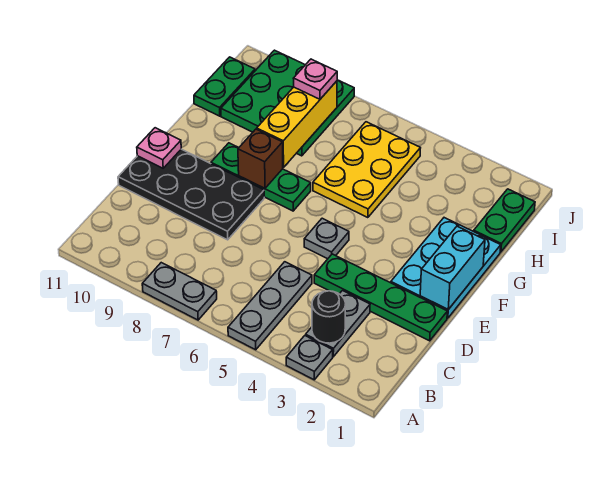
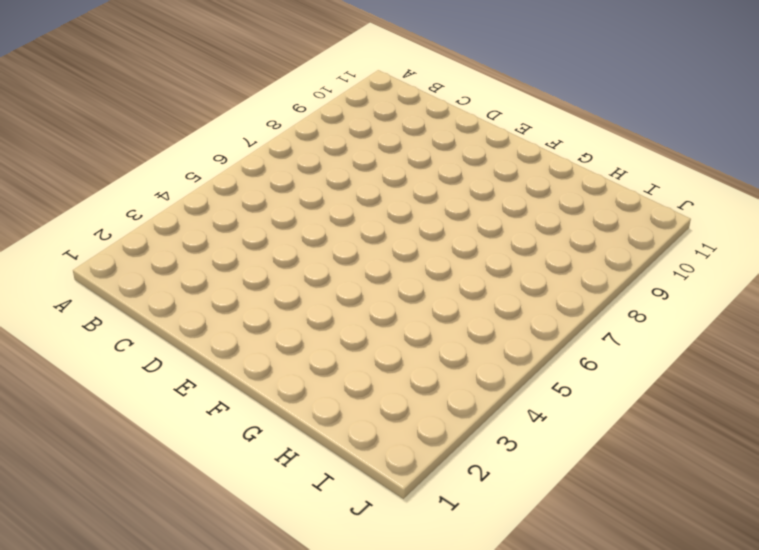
none -> grey 1x1 plate [286,336,333,380]
none -> grey 1x3 plate [228,262,312,350]
none -> grey 1x2 plate [142,263,217,320]

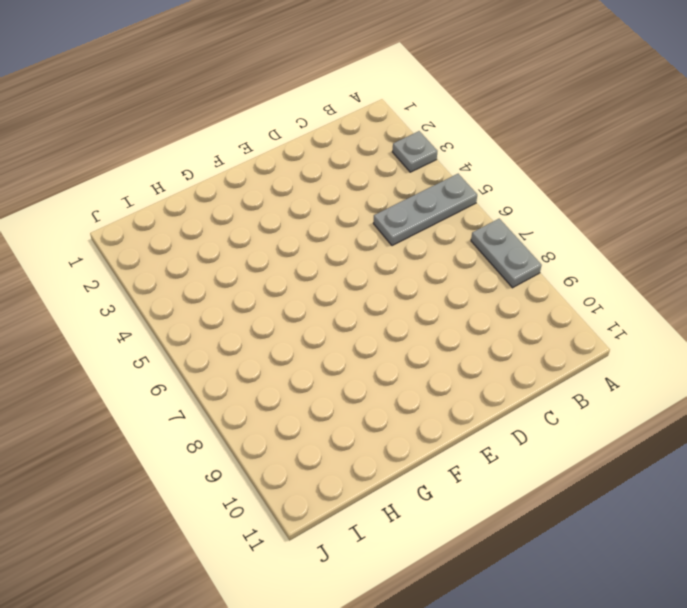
none -> grey 1x2 plate [306,291,370,357]
none -> green 1x4 plate [314,254,447,341]
none -> black 2x4 plate [118,149,264,240]

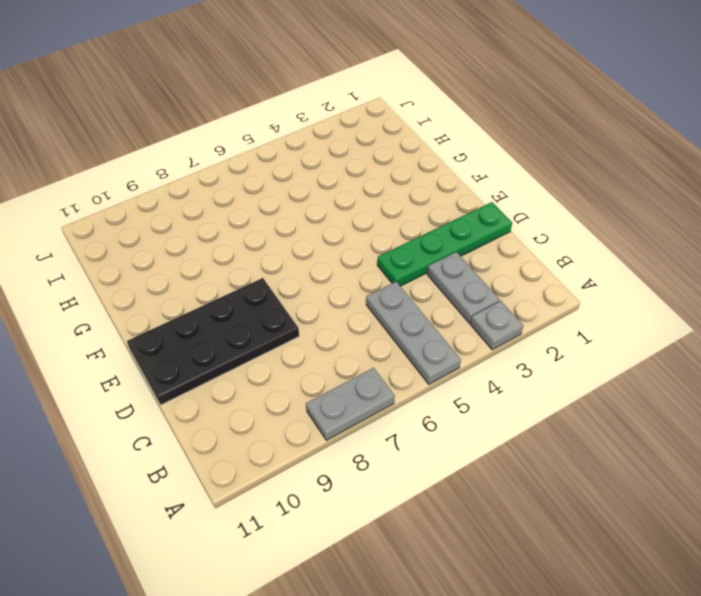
none -> cyan 2x3 plate [391,218,501,318]
none -> grey 1x1 plate [304,218,349,259]
none -> green 1x3 plate [211,143,311,211]

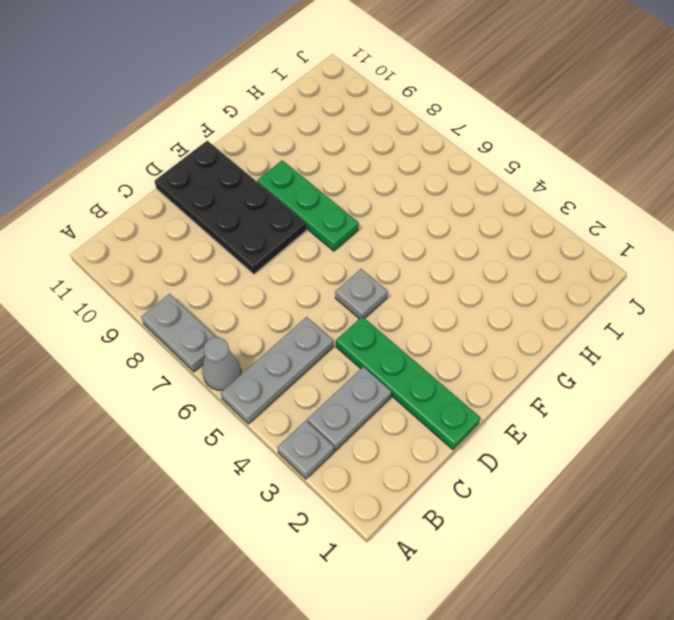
grey 1x1 cone [202,337,241,390] -> none
none -> cyan 2x3 plate [391,218,501,318]
none -> yellow 2x3 plate [313,122,420,218]
none -> green 1x2 plate [474,189,535,252]

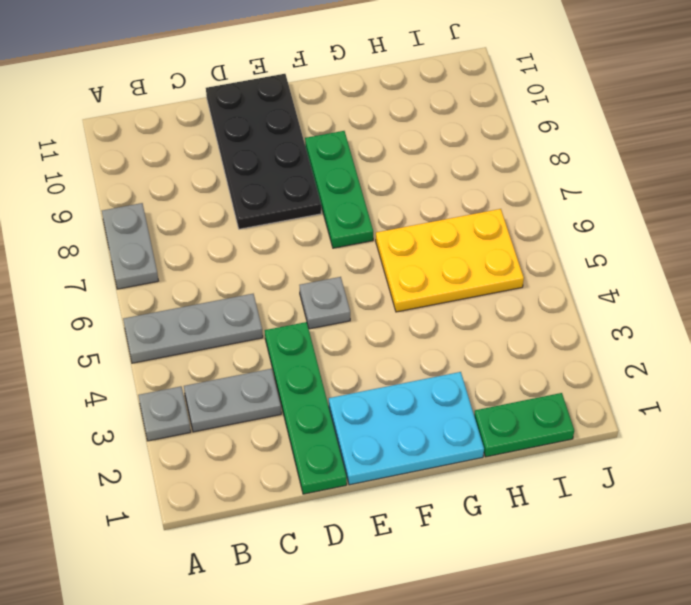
none -> green 3x3 plate [221,50,354,156]
none -> green 1x2 plate [194,57,255,116]
none -> black 1x1 round brick [312,291,346,343]

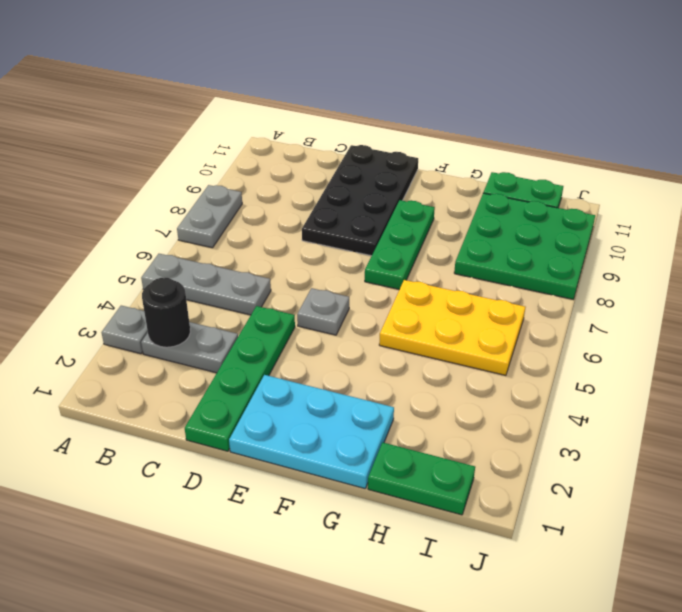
none -> cyan 1x2 brick [420,226,485,309]
none -> pink 1x1 plate [137,128,181,168]
none -> brown 1x1 brick [238,129,283,188]

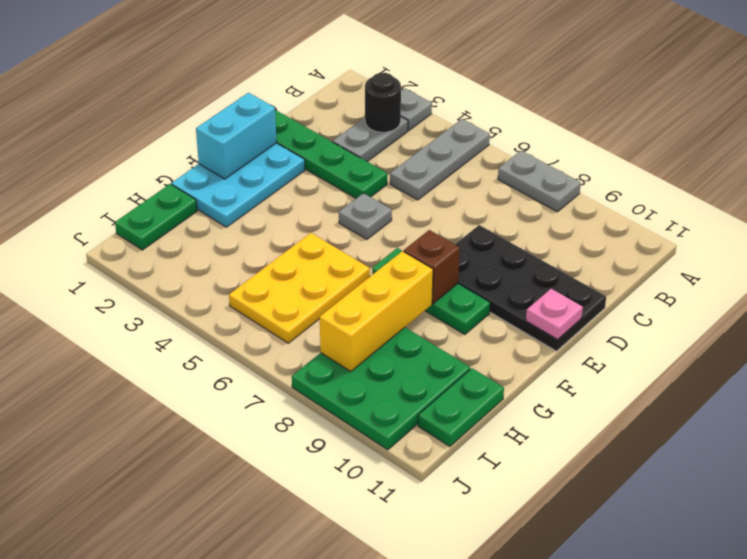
none -> pink 1x1 plate [293,59,337,99]

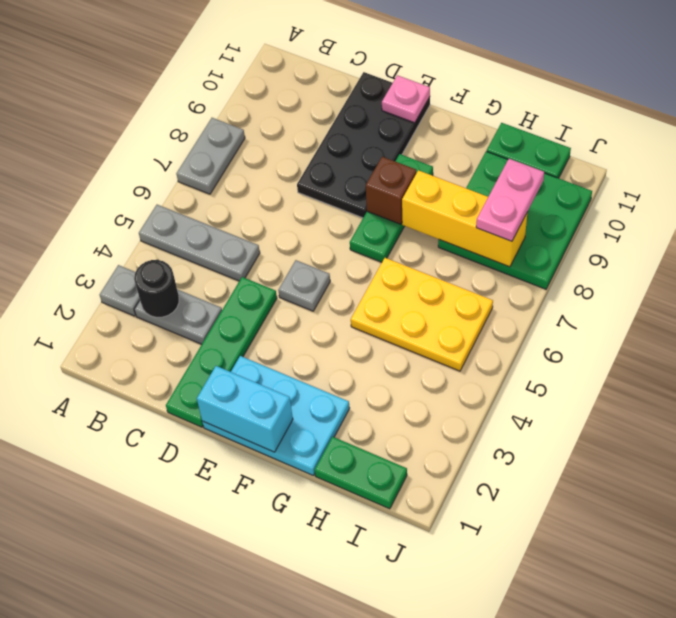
pink 1x2 plate [476,159,544,241] -> pink 1x1 plate [293,59,337,99]

